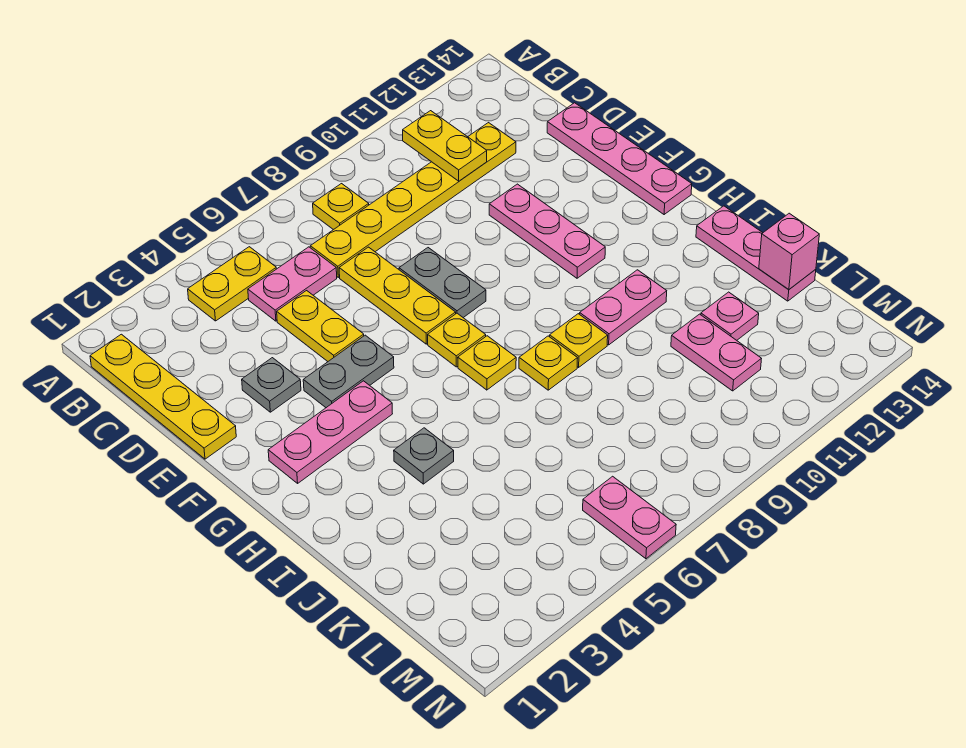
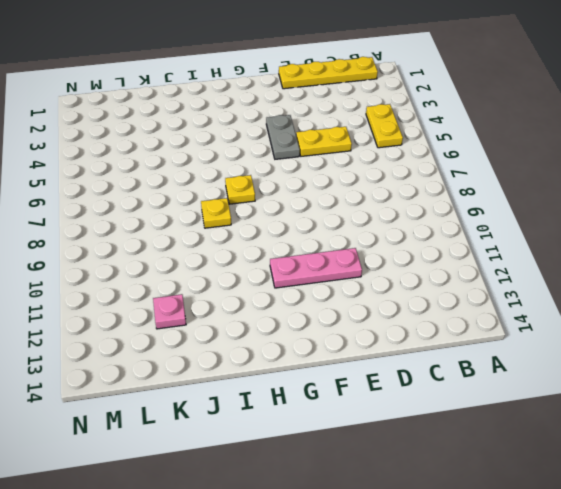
none -> yellow 1x1 plate [313,184,369,230]
none -> pink 1x2 plate [248,247,337,321]
none -> yellow 1x6 plate [310,123,516,277]

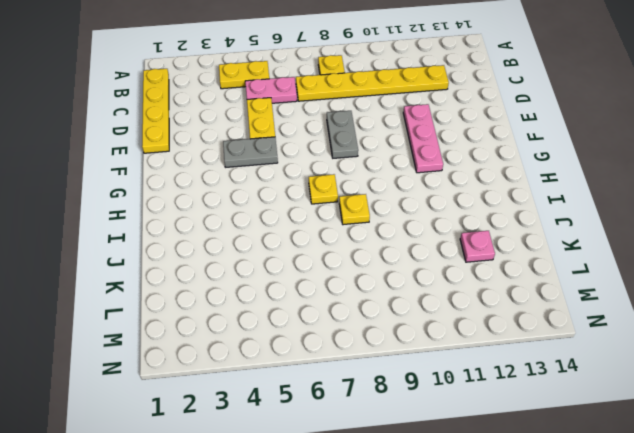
none -> yellow 1x3 plate [339,247,456,344]
none -> pink 1x4 plate [547,103,692,215]
none -> grey 1x1 plate [242,358,301,412]

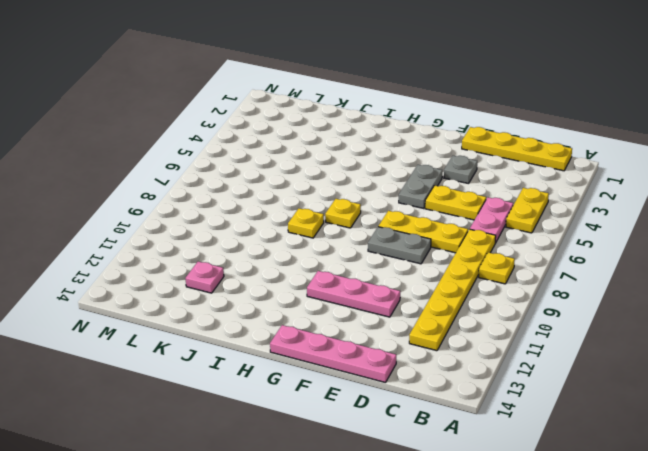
none -> pink 1x3 plate [268,381,392,483]
none -> yellow 1x1 plate [428,313,486,367]
none -> grey 1x1 plate [394,428,454,484]

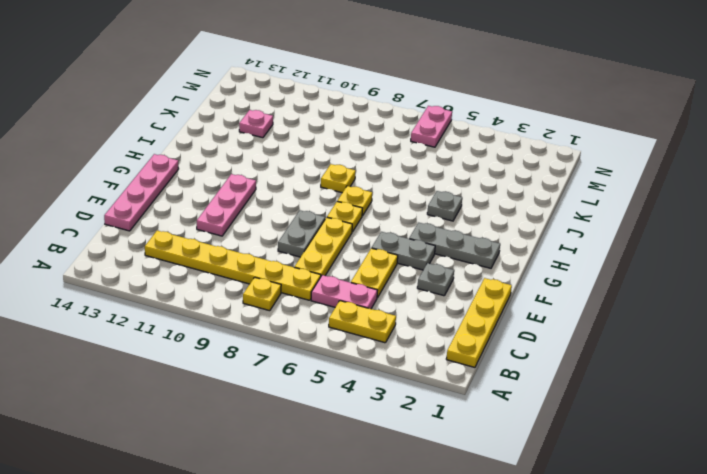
grey 1x3 plate [409,223,500,268] -> pink 1x3 plate [268,381,392,483]
none -> yellow 1x1 plate [550,314,608,367]
none -> pink 1x2 plate [580,270,667,345]
none -> pink 1x3 plate [696,206,816,301]

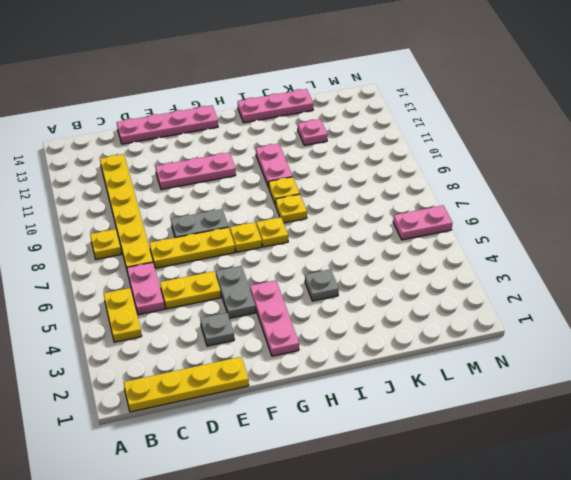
none -> pink 1x2 plate [671,314,761,391]
none -> yellow 1x2 plate [403,111,487,181]
none -> pink 1x1 brick [759,213,819,289]

